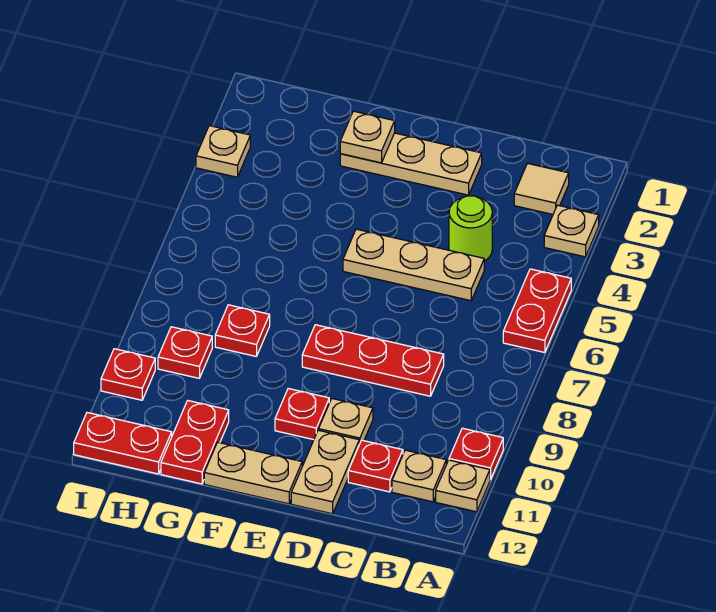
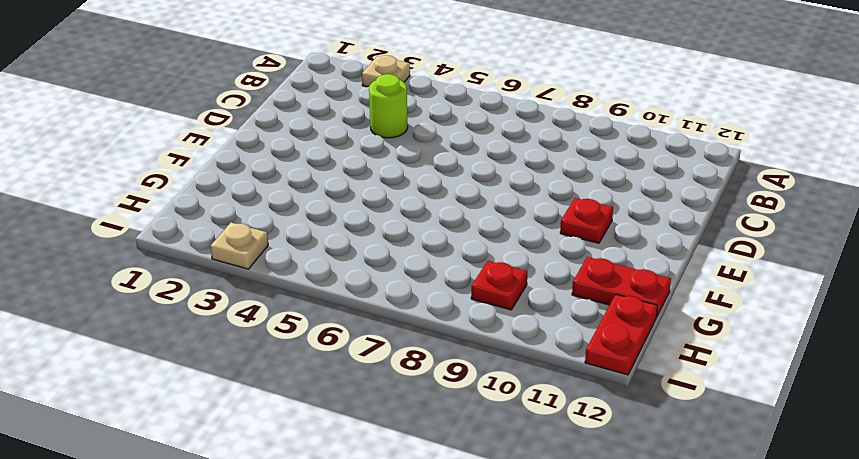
none -> red 1x2 plate [503,269,571,353]
none -> red 1x1 plate [449,428,503,480]
none -> tan 1x1 plate [436,460,490,512]

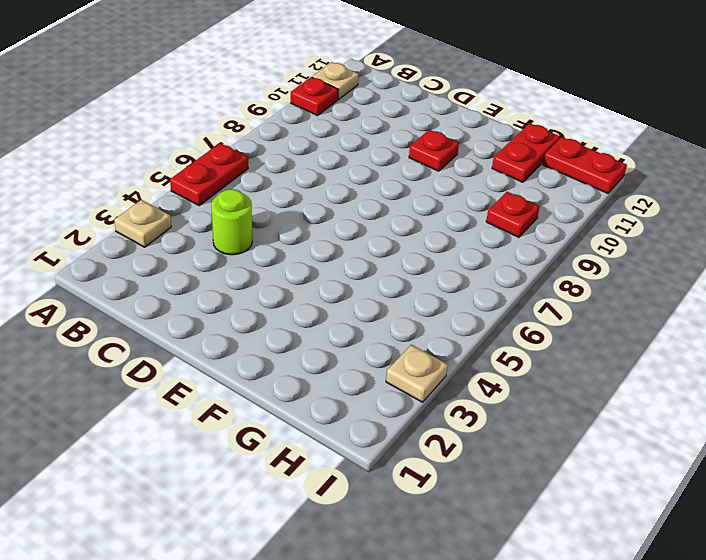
none -> tan 1x1 tile [514,163,569,214]
none -> tan 1x1 plate [392,450,446,502]
none -> tan 1x3 plate [343,229,484,301]

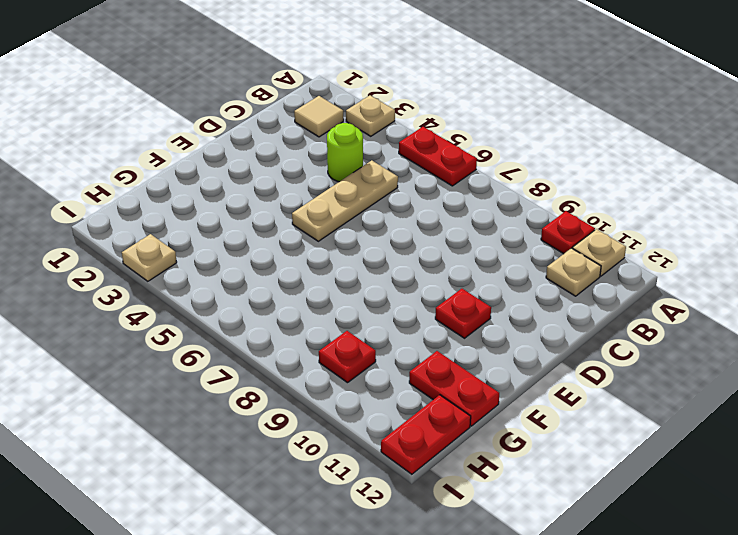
none -> red 1x3 plate [302,325,444,396]
none -> red 1x1 plate [348,440,403,492]
none -> tan 1x3 plate [340,133,482,195]

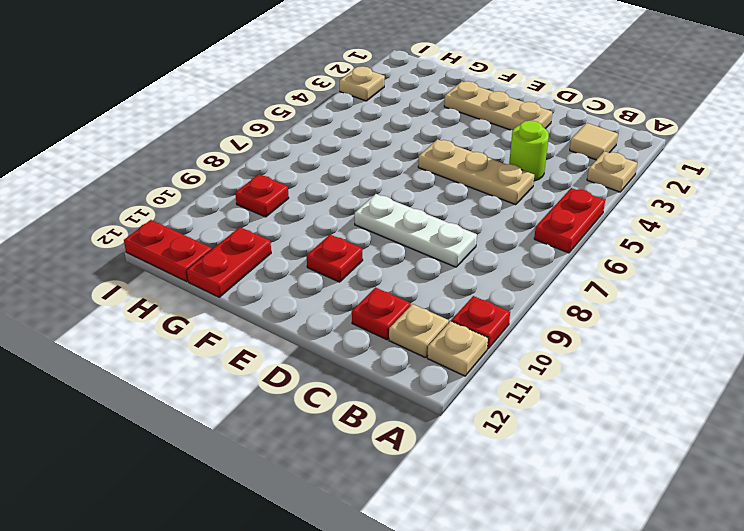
white 1x3 plate [355,194,477,267] -> red 1x3 plate [302,325,444,396]
none -> tan 1x1 plate [319,399,373,444]
none -> tan 1x2 plate [291,430,359,514]
none -> tan 1x2 plate [204,442,302,504]

